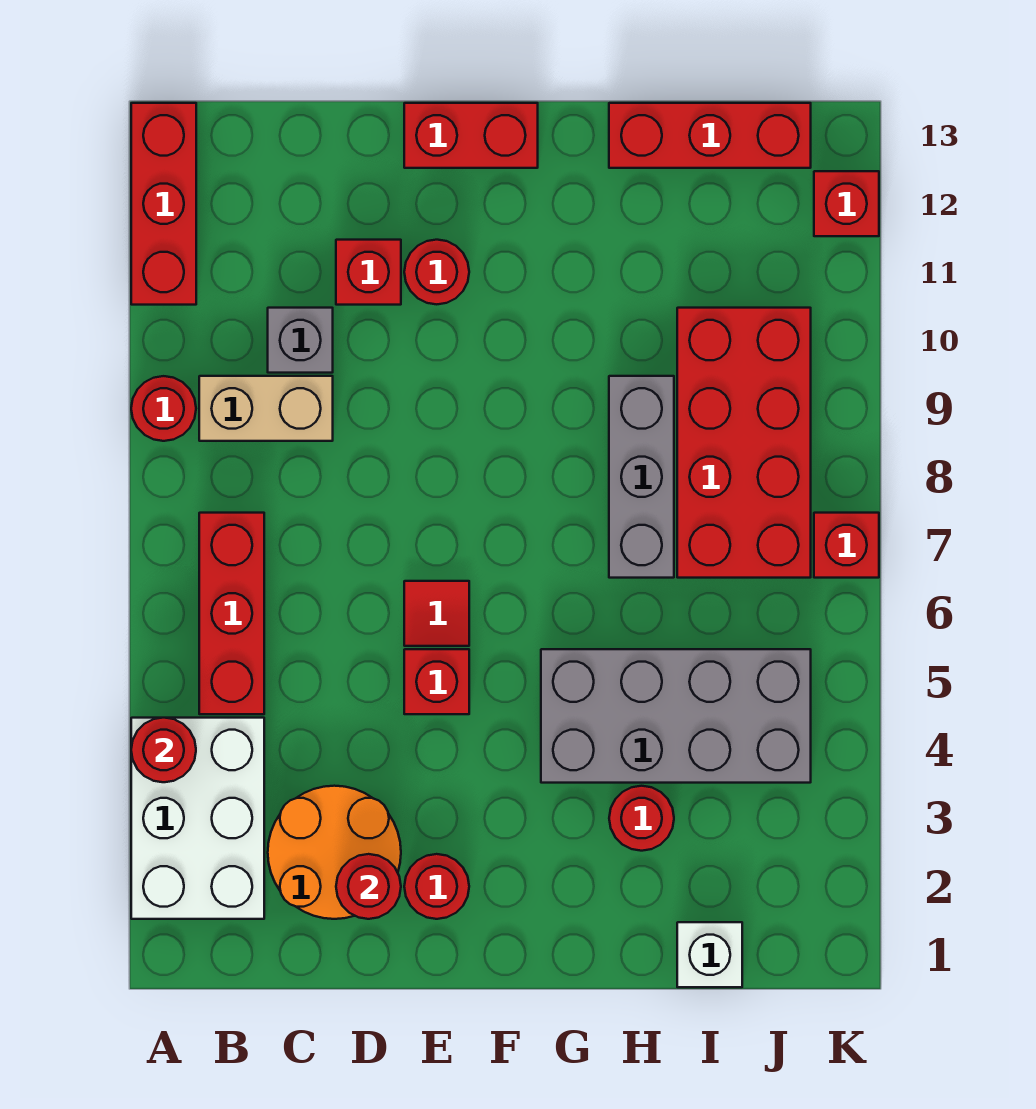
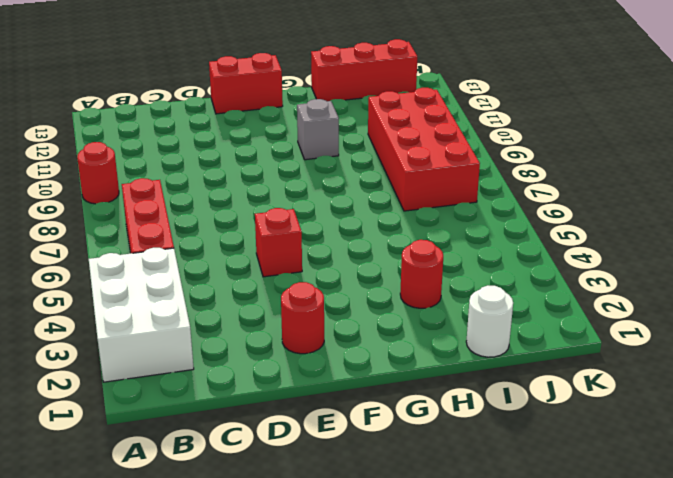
grey 1x1 brick [297,99,339,160] -> grey 1x1 brick moved to [268,308,333,373]
white 1x1 round brick [466,286,513,357] -> white 1x1 brick [677,922,742,987]
none -> red 1x3 brick [131,103,196,305]
none -> tan 1x2 brick [199,376,333,441]
none -> orange 2x2 round brick [268,786,401,919]

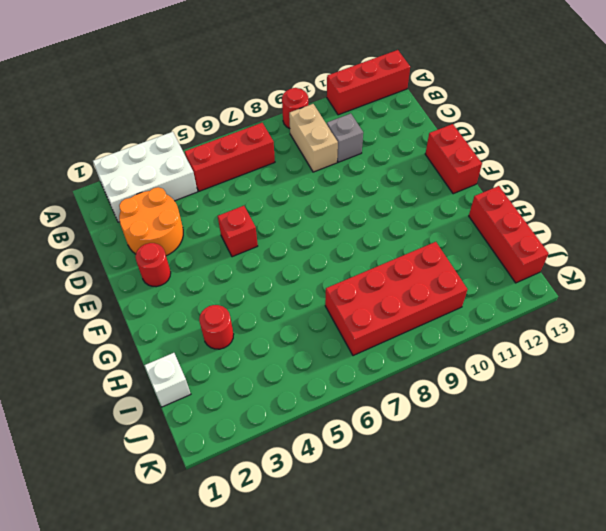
none -> red 1x1 brick [336,240,401,305]
none -> red 1x1 tile [404,581,469,646]
none -> red 1x1 round brick [404,240,469,304]

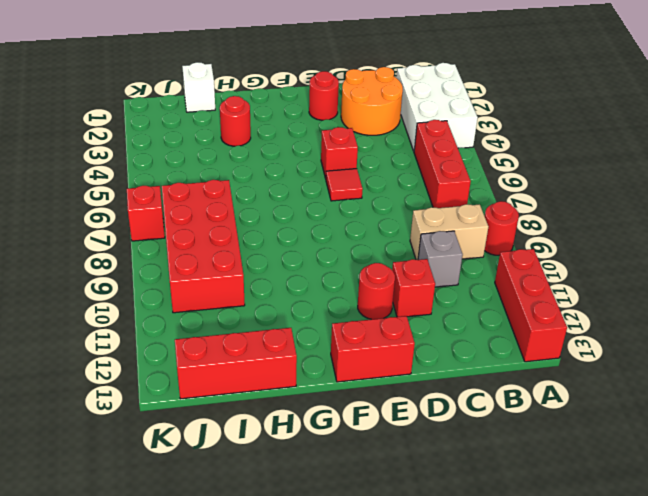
none -> grey 2x4 brick [541,649,811,783]
none -> grey 1x3 brick [609,376,674,578]
none -> red 1x1 brick [814,171,879,236]

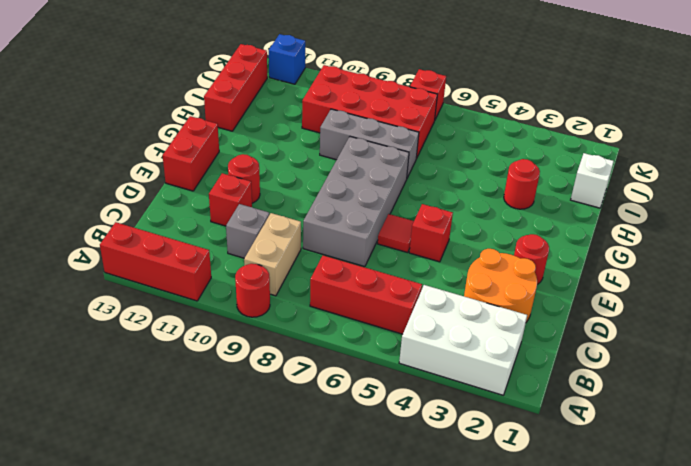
grey 2x4 brick [303,137,409,267] -> grey 2x4 brick moved to [541,649,811,783]
blue 1x1 brick [269,34,305,84] -> red 1x1 brick [814,171,879,236]
none -> red 1x1 round brick [131,718,196,782]
none -> red 1x1 round brick [336,854,401,919]

